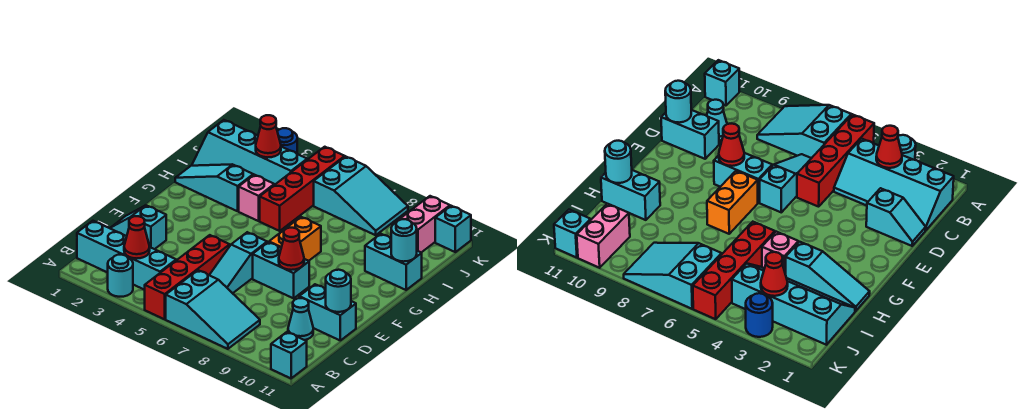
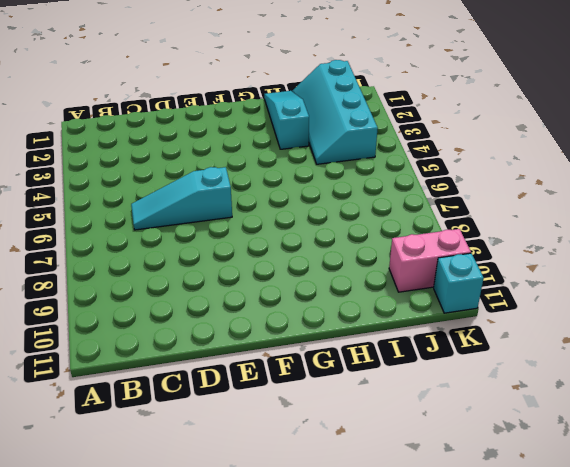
none -> cyan 1x1 round brick [108,255,133,297]
none -> red 1x4 brick [145,235,230,319]
none -> cyan 2x3 slope [166,270,260,349]

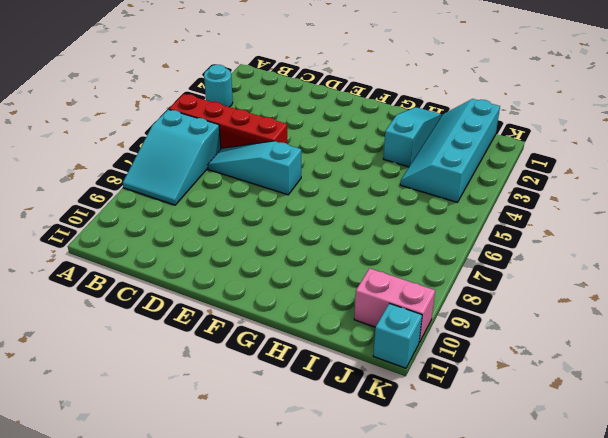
none -> cyan 1x1 brick [271,332,307,378]
none -> cyan 2x4 slope [77,221,176,290]
none -> cyan 1x1 cone [288,298,313,340]

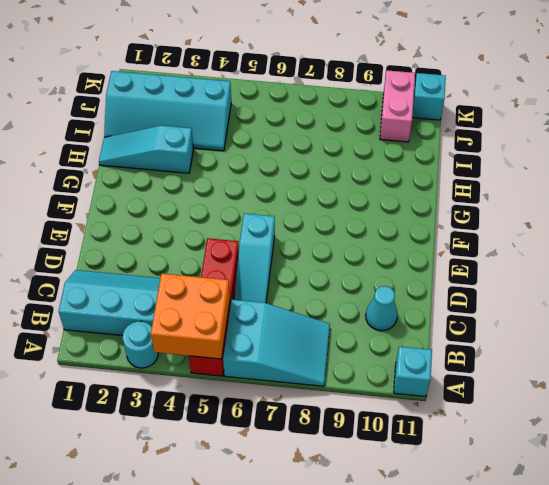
orange 2x2 brick [151,273,230,359] -> none
none -> cyan 1x2 slope [110,205,166,249]
none -> cyan 1x2 brick [299,284,356,340]
none -> cyan 1x2 brick [253,242,309,298]

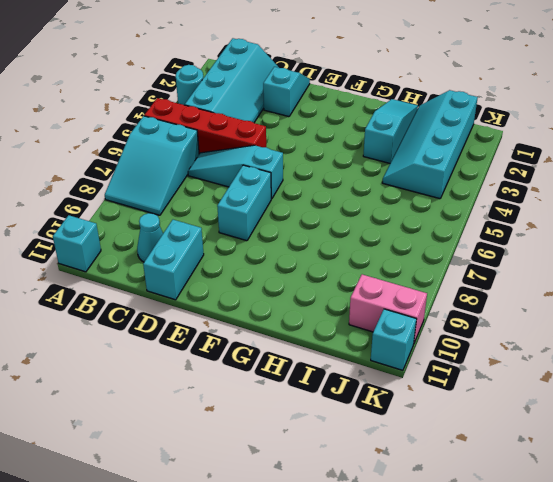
none -> orange 1x2 brick [269,217,321,261]
none -> pink 1x1 brick [239,175,274,221]
none -> red 1x4 brick [260,147,345,231]

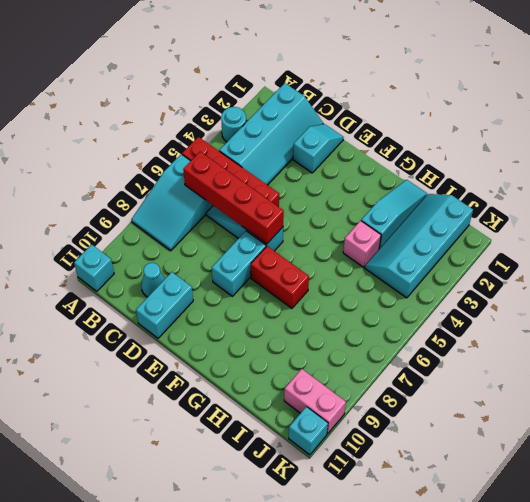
red 1x4 brick [183,152,284,244] -> red 1x4 brick moved to [260,147,345,231]
red 1x2 brick [251,246,309,308] -> orange 1x2 brick [269,217,321,261]
none -> cyan 1x2 brick [365,234,422,290]
none -> cyan 2x3 slope [314,157,408,235]
none -> blue 1x1 round brick [277,128,297,154]

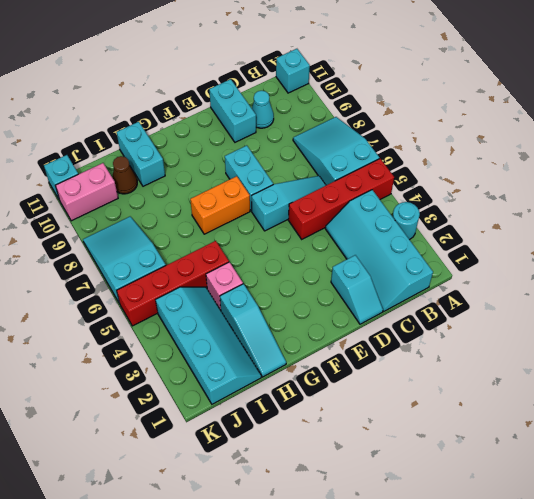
brown 1x1 cone [112,156,137,194] -> none
none -> blue 1x1 round brick [277,128,297,154]
none -> red 1x1 cone [124,216,150,258]
none -> cyan 1x1 round brick [326,270,351,312]

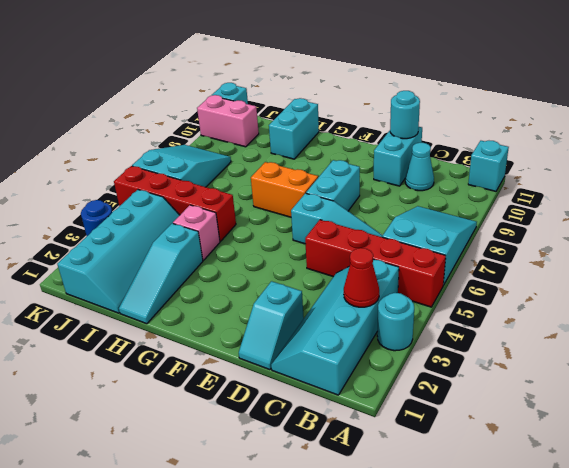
none -> red 1x1 cone [279,228,304,270]
none -> cyan 1x1 round brick [391,219,417,262]
none -> red 1x1 cone [256,115,281,157]

